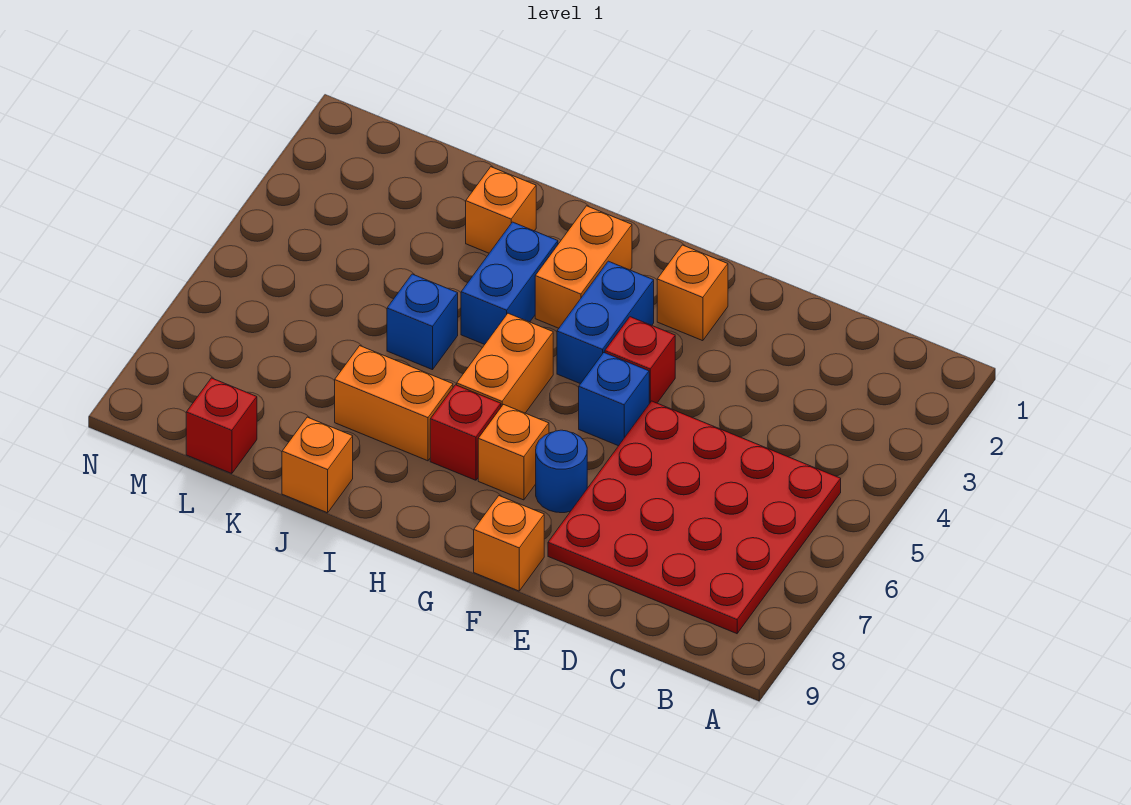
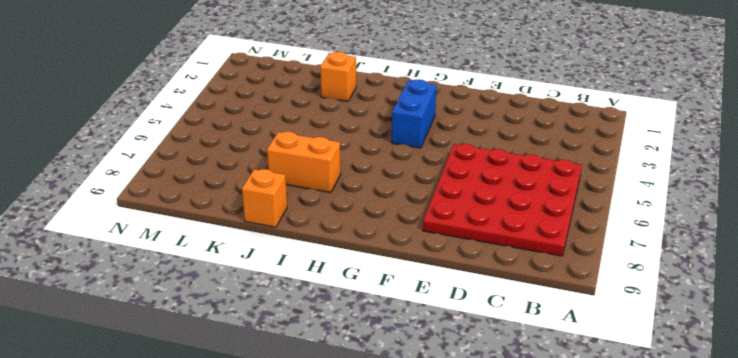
none -> orange 1x1 brick [657,245,728,341]
none -> red 1x1 brick [605,317,675,404]
none -> blue 1x1 brick [579,353,649,446]

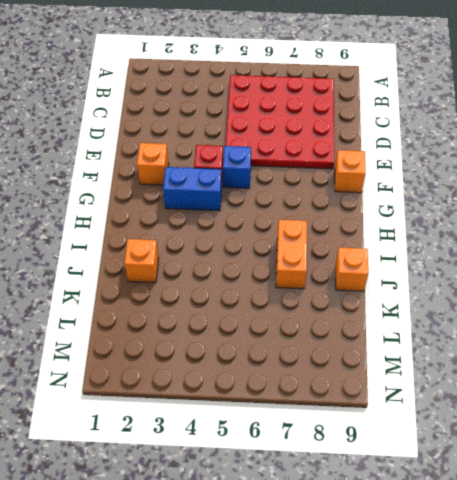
none -> blue 1x1 round brick [536,430,587,513]
none -> orange 1x1 brick [478,404,549,500]
none -> orange 1x2 brick [535,206,632,328]

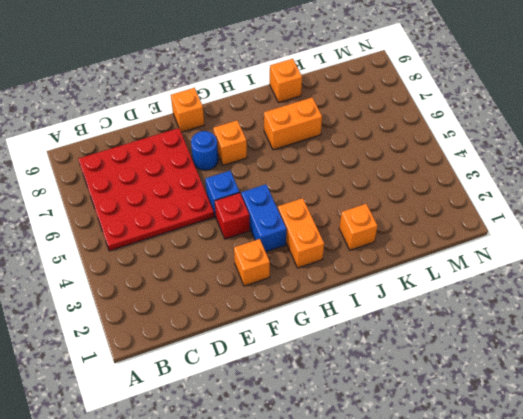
none -> orange 1x2 brick [457,313,553,413]
none -> red 1x1 brick [430,385,501,480]
none -> blue 1x2 brick [461,222,558,345]

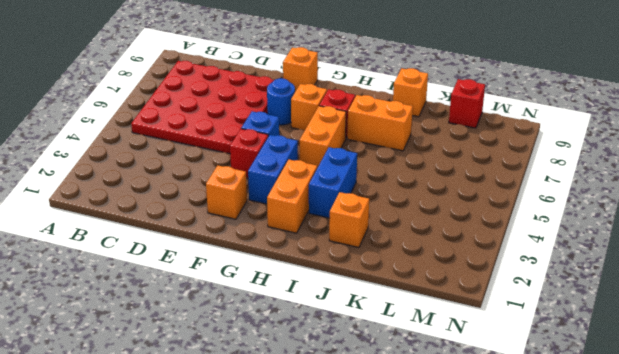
none -> blue 1x1 brick [387,274,458,370]

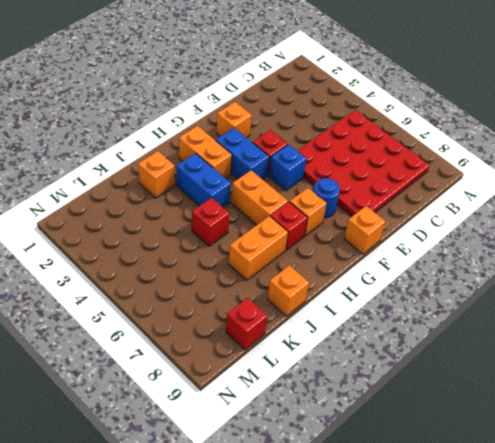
red 1x1 brick [192,198,229,246] -> blue 1x1 brick [387,274,458,370]

